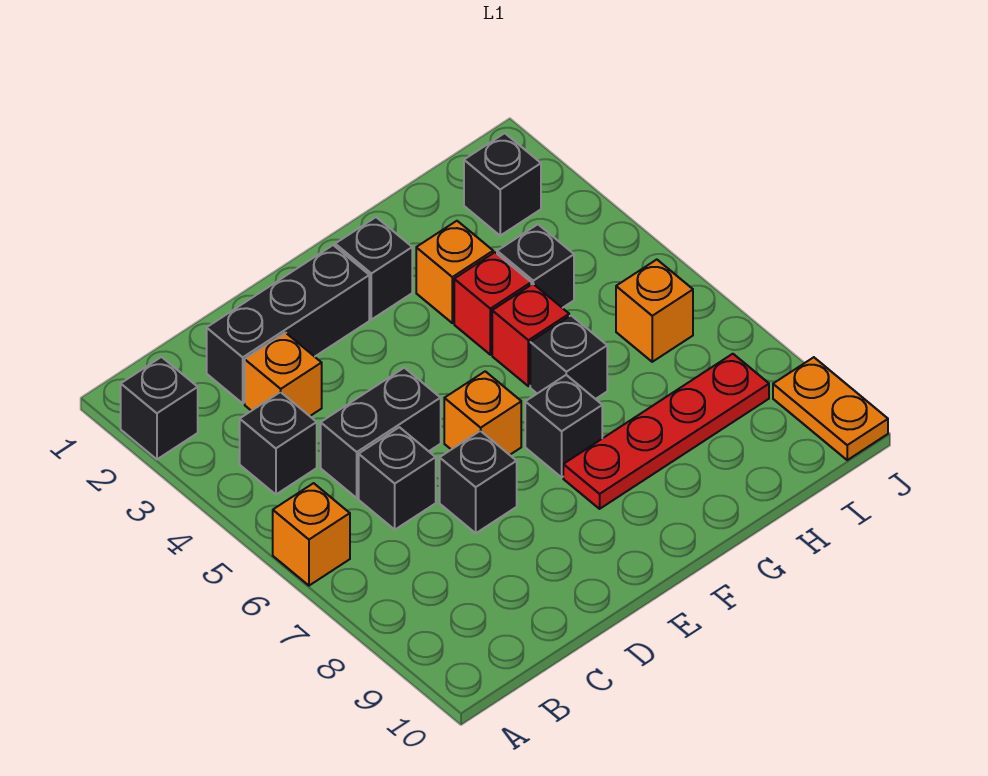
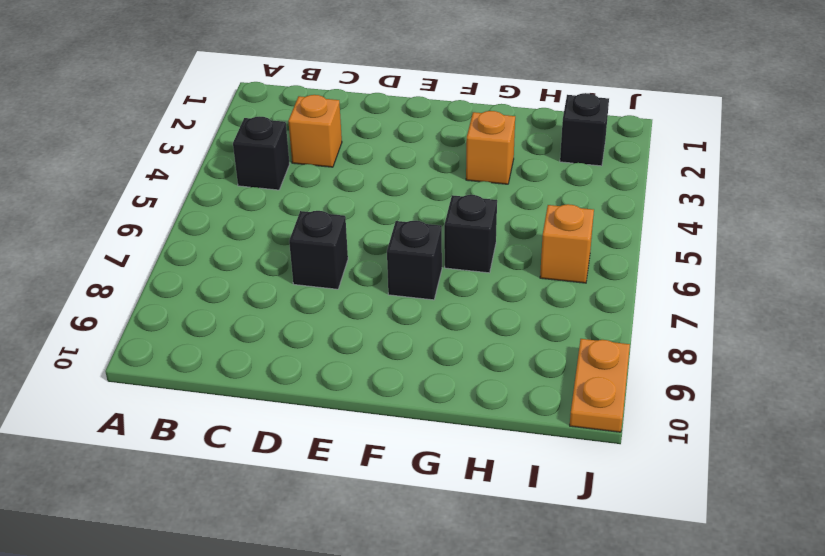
none -> black 1x1 brick [121,357,198,459]
none -> orange 1x1 brick [273,483,350,586]
none -> black 1x3 brick [207,245,369,403]

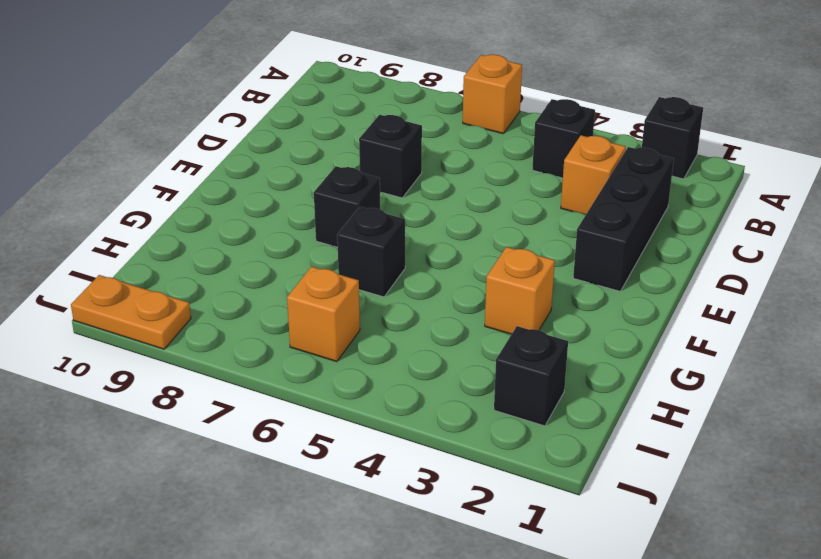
none -> black 1x2 brick [321,368,441,498]
none -> black 1x1 brick [359,427,436,530]
none -> orange 1x1 brick [444,371,521,455]

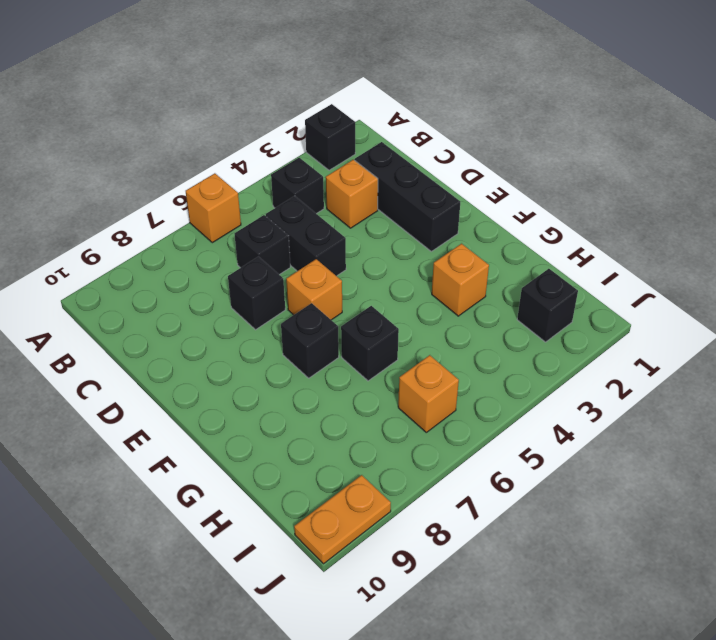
none -> black 1x1 brick [335,217,412,320]
none -> red 1x4 plate [563,354,769,509]
none -> red 1x1 brick [454,252,531,355]

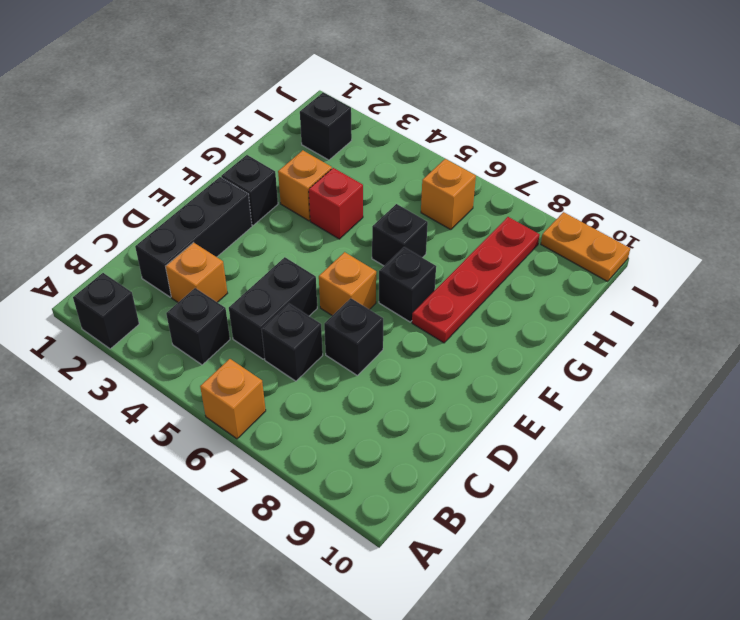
none -> red 1x1 brick [492,284,569,386]
none -> black 1x1 brick [497,224,574,308]

